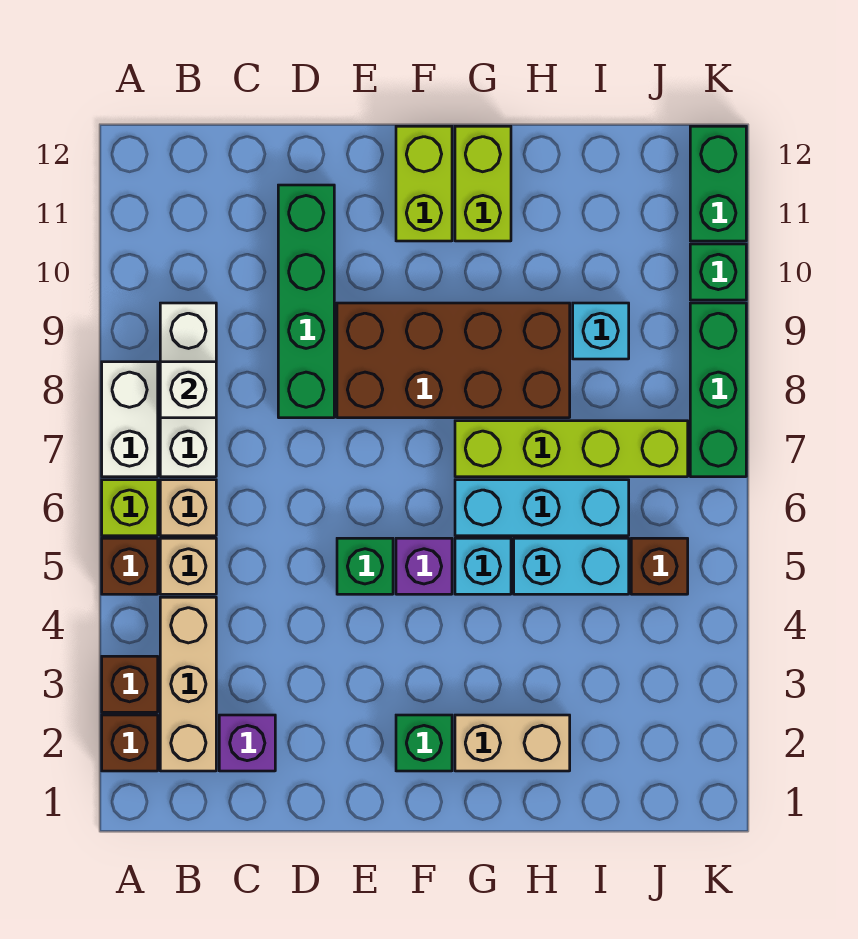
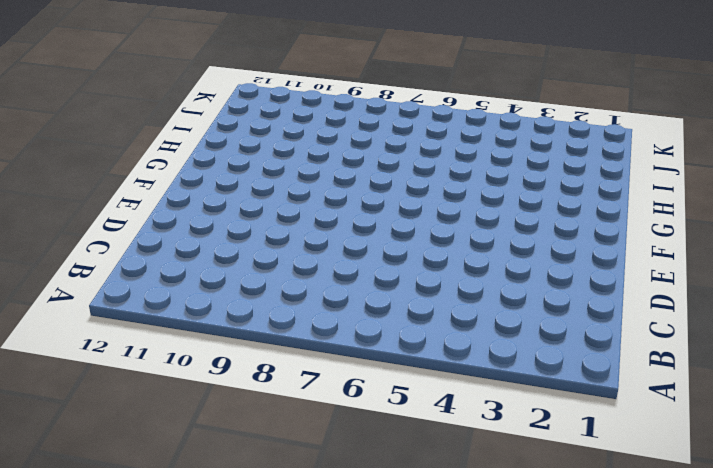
none -> brown 1x1 brick [102,715,158,771]
none -> brown 1x1 brick [102,656,158,712]
none -> brown 1x1 brick [102,538,158,594]

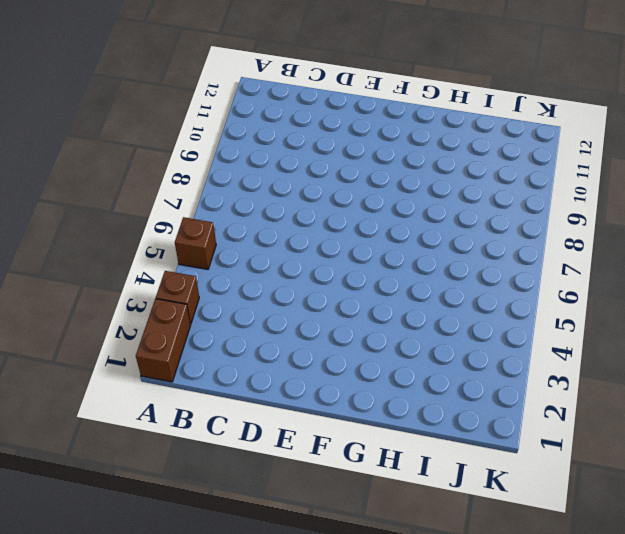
brown 1x2 brick [136,299,191,382] -> brown 1x1 brick [102,715,158,771]
none -> lime 1x1 brick [102,480,158,536]
none -> white 1x2 brick [102,362,158,477]
none -> tan 1x3 brick [160,597,216,771]

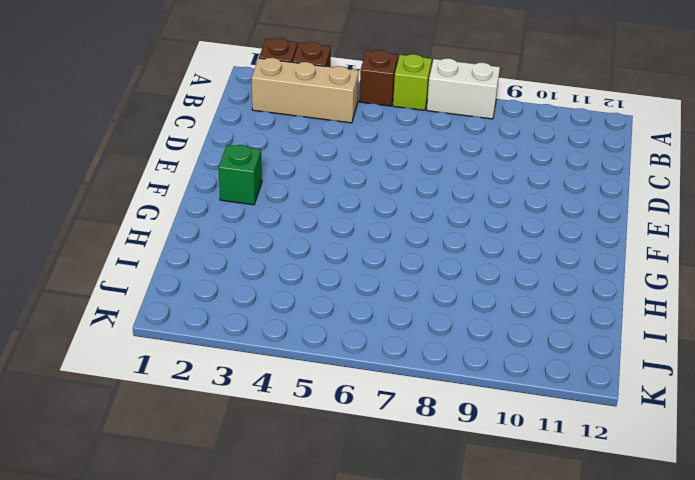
none -> tan 1x1 brick [160,538,216,594]
none -> tan 1x1 brick [160,480,216,536]
none -> white 1x3 brick [160,303,216,477]

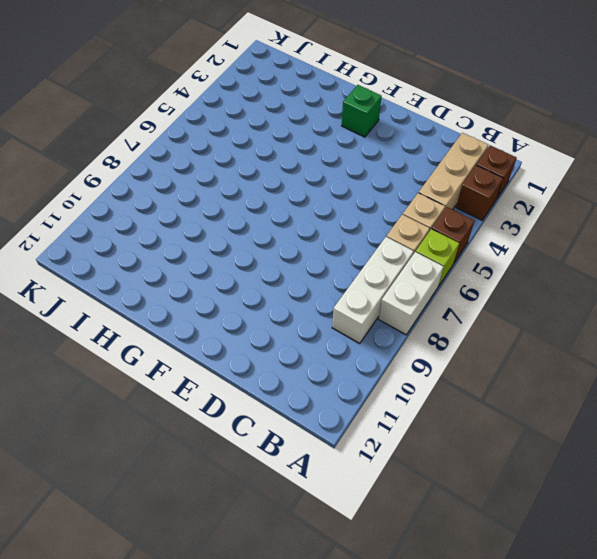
none -> purple 1x1 brick [219,715,275,771]
none -> green 1x4 brick [278,185,334,418]
none -> green 1x1 brick [337,538,393,594]

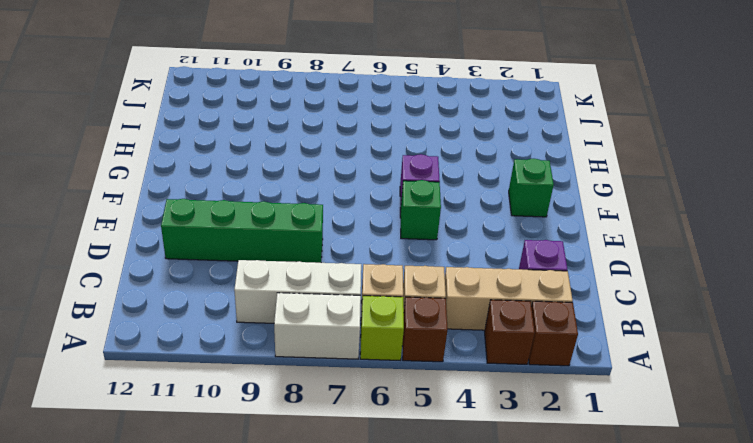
none -> brown 2x4 brick [337,303,570,418]
none -> lime 1x2 brick [396,126,452,241]
none -> tan 1x2 brick [455,715,570,771]

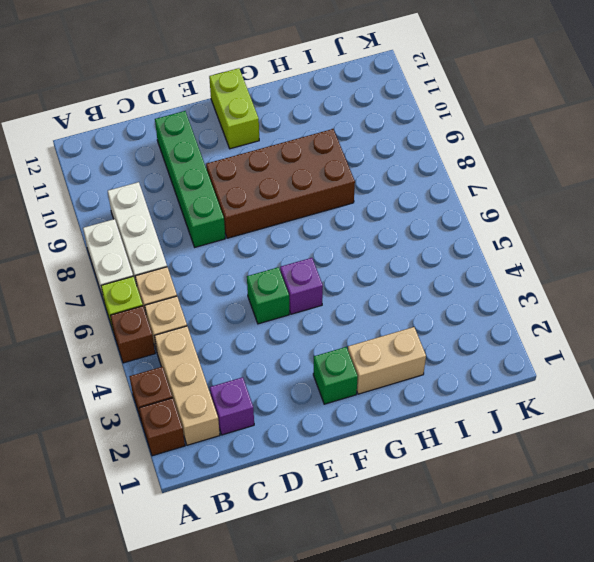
none -> cyan 1x1 brick [455,538,511,594]
none -> cyan 1x3 brick [455,480,629,536]
none -> lime 1x4 brick [455,421,688,477]

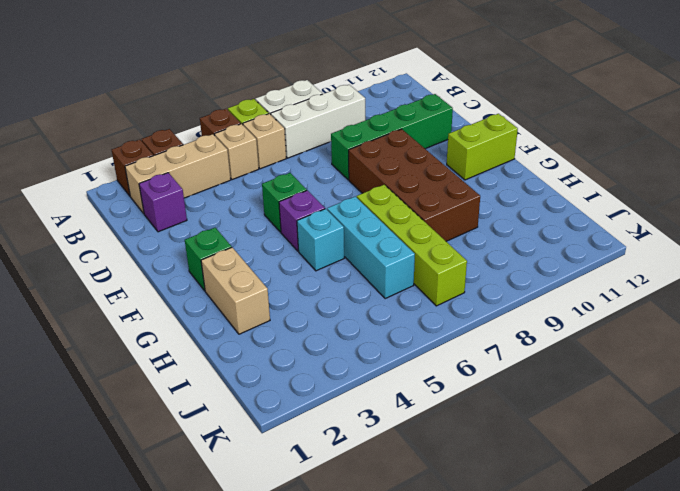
none -> lime 1x2 brick [455,126,511,241]
none -> cyan 1x2 brick [514,538,629,594]
none -> cyan 1x1 brick [573,303,629,359]

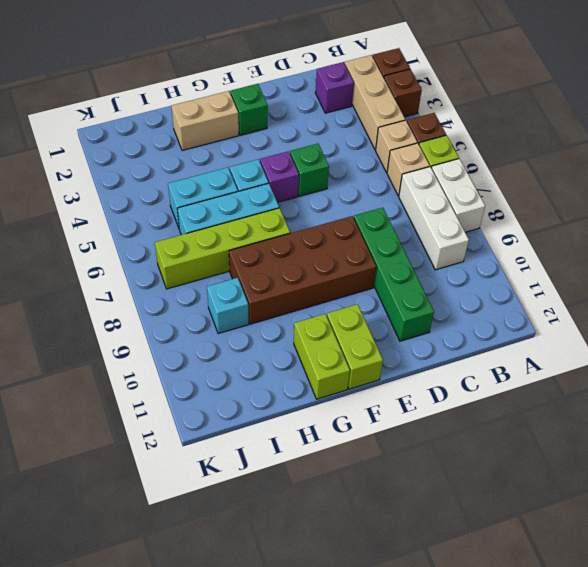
none -> brown 1x1 brick [631,538,688,594]
none -> green 1x3 brick [690,303,746,477]
none -> green 1x1 brick [690,244,746,300]

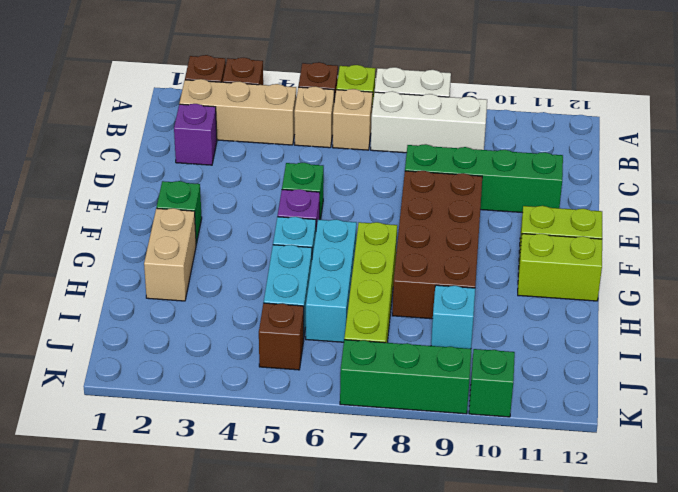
none -> green 1x2 brick [690,126,746,241]
none -> white 1x1 brick [160,362,216,418]

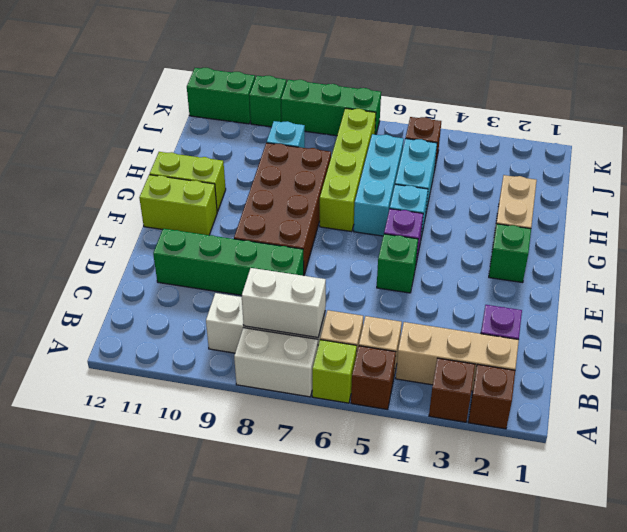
white 1x2 brick [242,268,326,338] -> white 1x1 brick [160,362,216,418]

